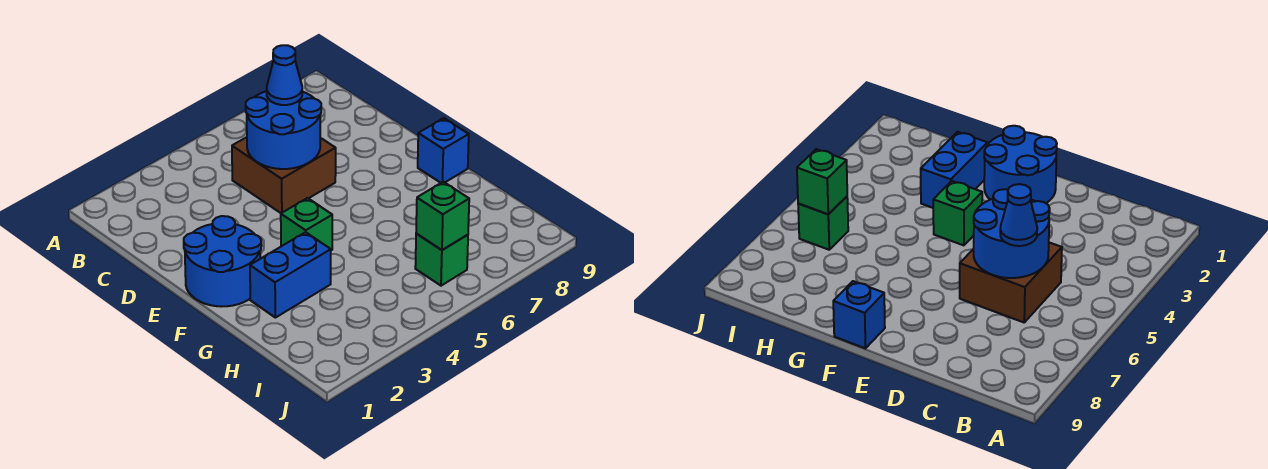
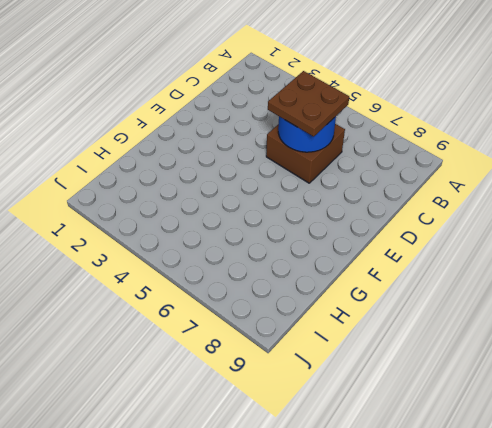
brown 2x2 plate [268,71,349,136] -> blue 1x1 cone [267,45,302,105]
none -> blue 2x2 round brick [184,216,261,307]
none -> green 1x1 brick [281,198,332,250]

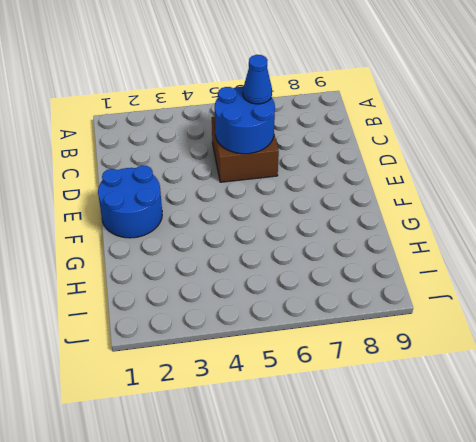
none -> green 1x1 brick [281,198,332,250]
none -> blue 1x1 brick [418,118,469,183]

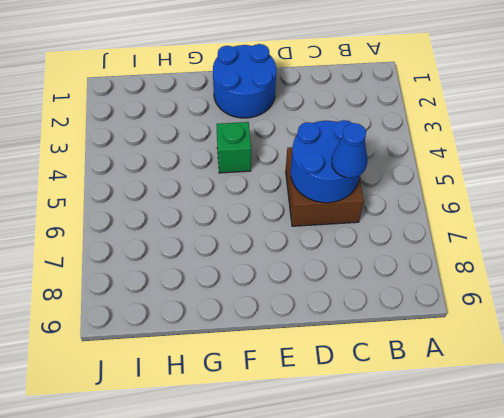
none -> blue 1x1 brick [418,118,469,183]
none -> blue 1x2 brick [250,232,331,318]

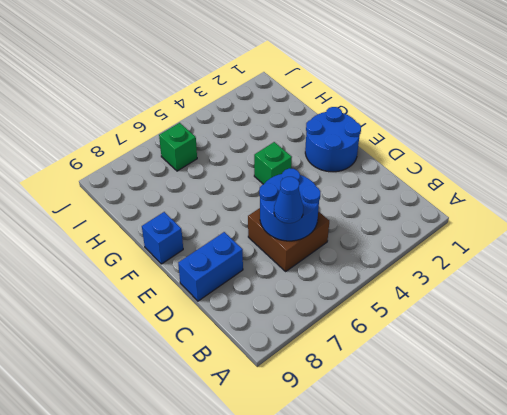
blue 1x2 brick [178,232,243,301] -> blue 1x2 brick moved to [250,232,331,318]
none -> green 1x1 brick [416,182,469,250]

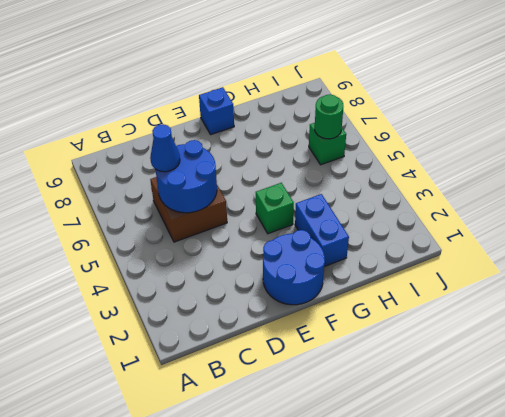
green 1x1 round brick [315,94,343,139] -> green 1x1 brick [416,182,469,250]

